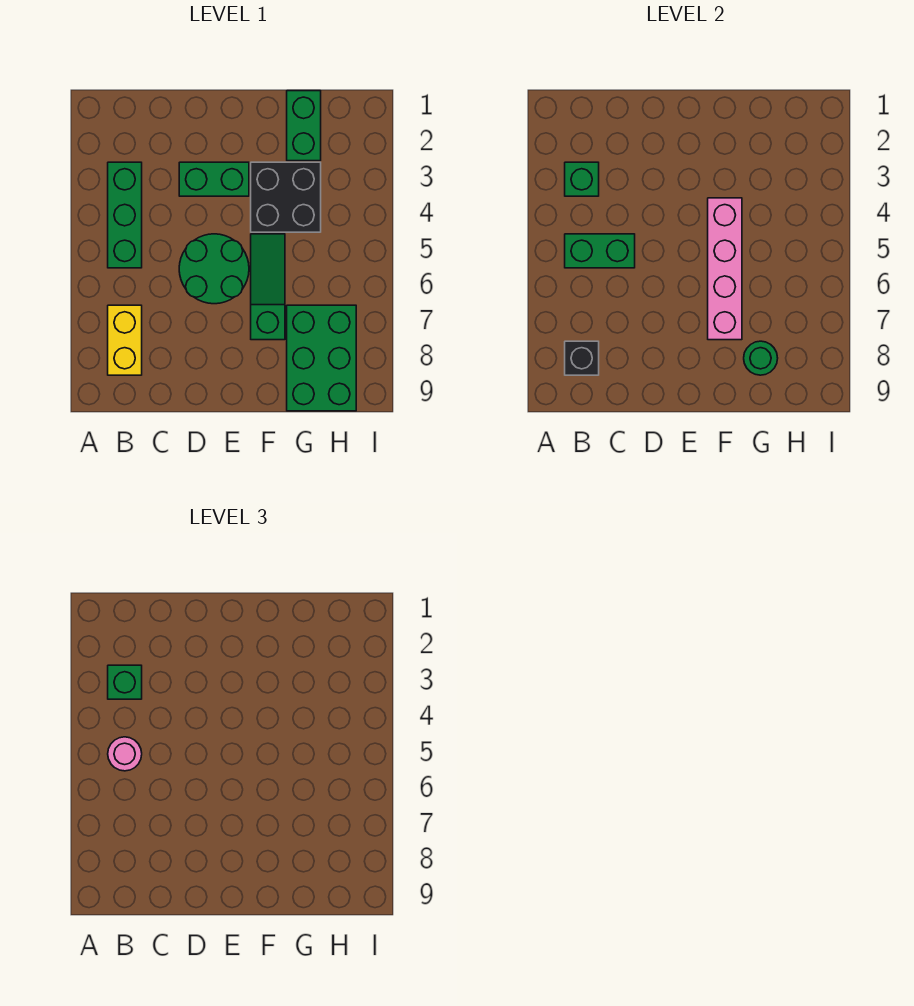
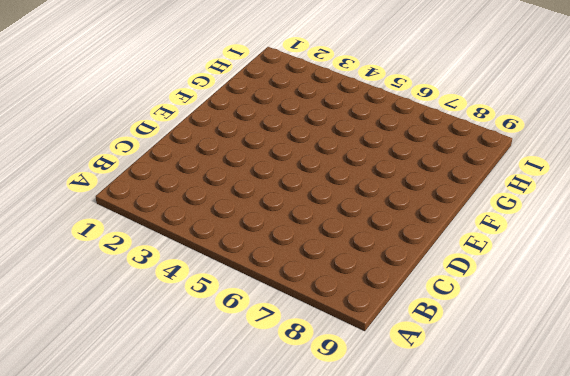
none -> green 1x3 brick [108,162,142,268]
none -> yellow 1x2 brick [108,305,142,375]
none -> green 1x2 brick [179,162,249,196]

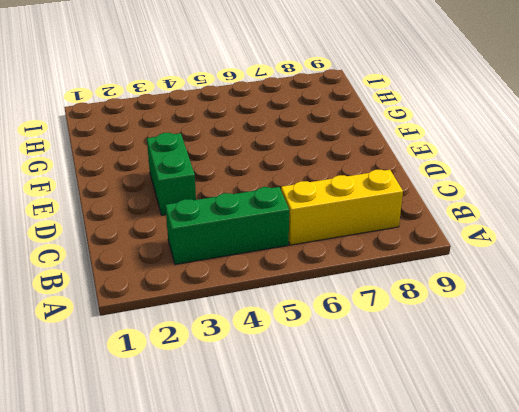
yellow 1x3 brick [281,170,403,245] -> yellow 1x2 brick [108,305,142,375]
none -> green 2x2 round brick [179,234,249,304]
none -> black 2x2 brick [251,162,321,232]
none -> green 1x3 slope [251,234,285,340]

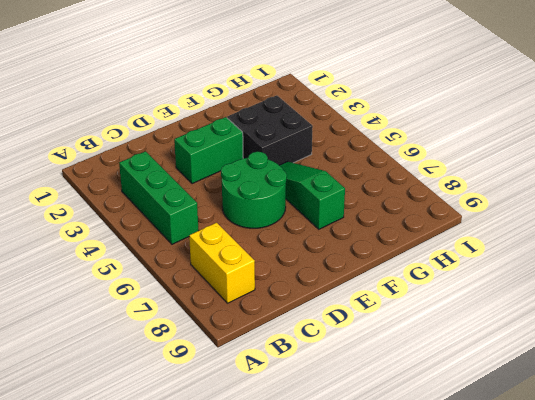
none -> green 1x2 brick [287,91,321,161]
none -> green 2x3 brick [287,305,356,411]
none -> green 1x1 brick [565,162,599,196]

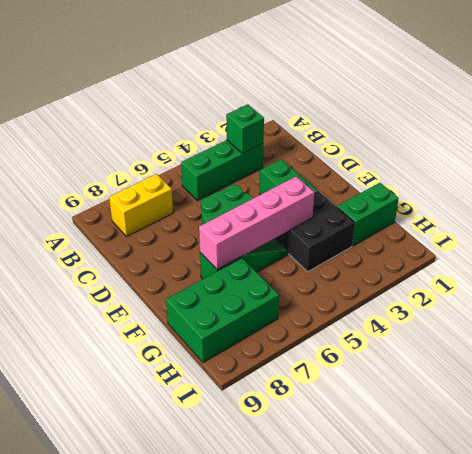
none -> green 1x2 brick [565,234,635,268]
none -> black 1x1 brick [565,341,599,375]
none -> green 1x1 round brick [744,341,778,375]

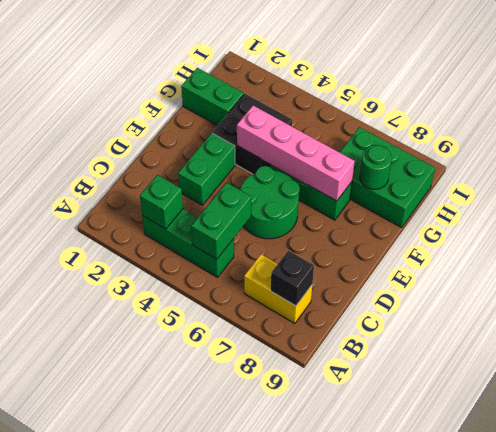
none -> green 1x1 brick [108,665,142,699]
none -> pink 1x1 round brick [108,737,142,771]

